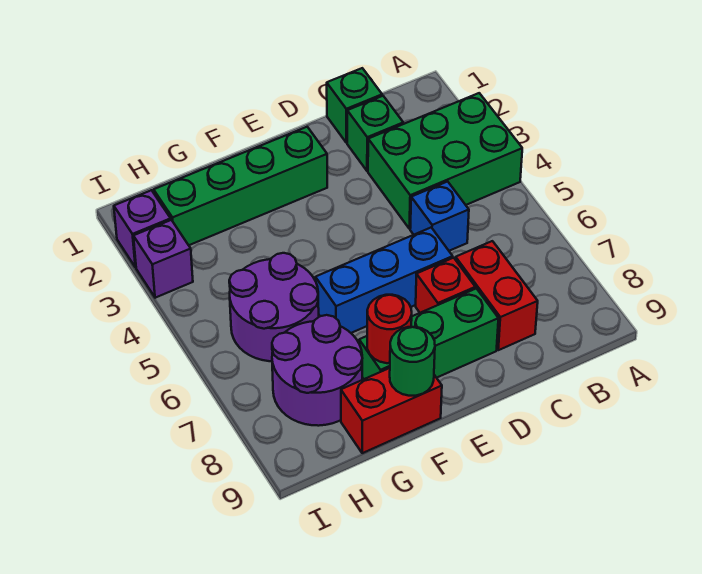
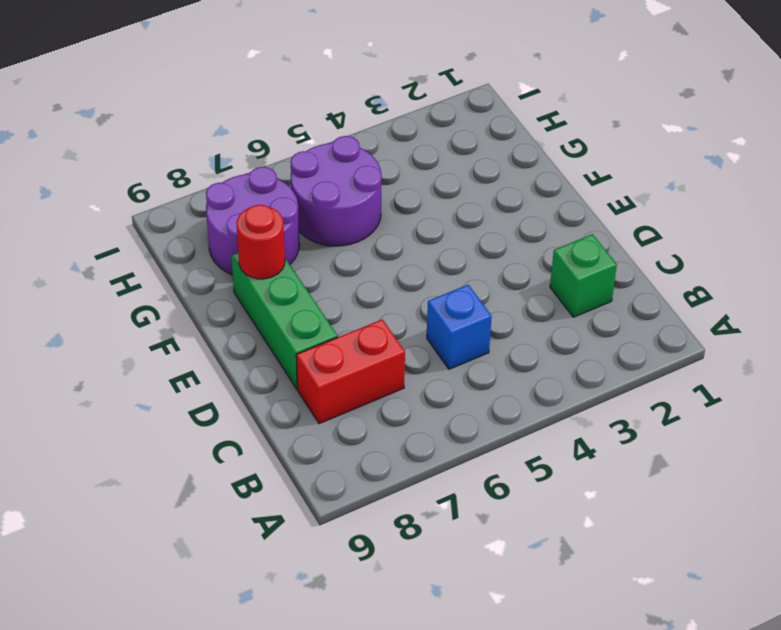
none -> green 2x3 brick [368,93,522,229]
none -> green 1x1 brick [327,68,382,143]
none -> blue 1x3 brick [315,228,453,333]

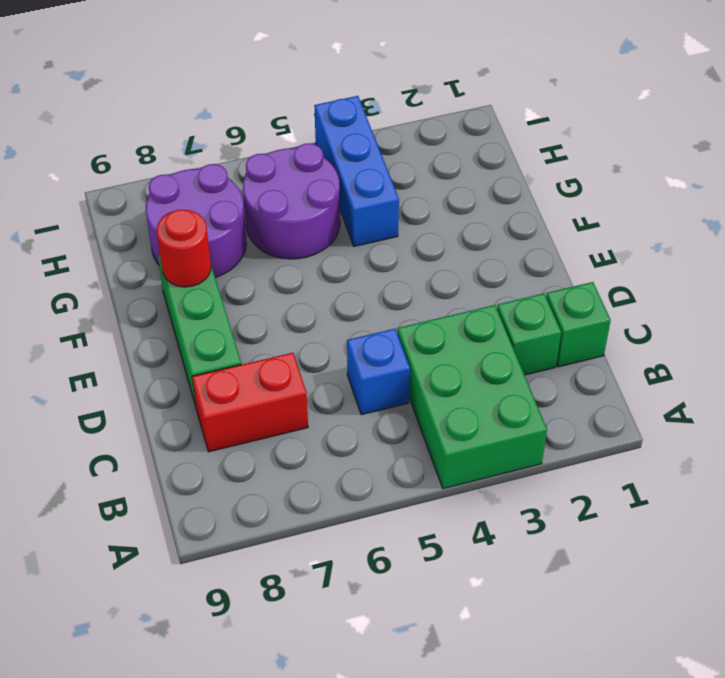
blue 1x3 brick [314,96,399,246] -> blue 1x3 brick moved to [315,228,453,333]
none -> red 1x1 brick [416,258,475,313]
none -> green 1x4 brick [154,127,327,245]
none -> red 1x2 brick [341,368,442,453]

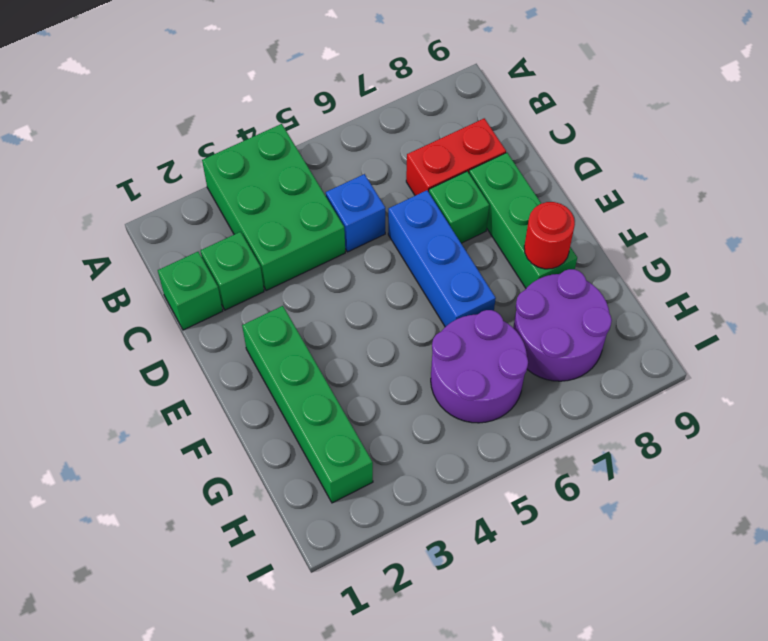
green 1x1 brick [429,171,489,243] -> red 1x1 brick [416,258,475,313]
none -> red 1x2 brick [341,368,442,453]
none -> purple 1x1 brick [114,190,171,267]
none -> purple 1x1 brick [133,220,193,298]

